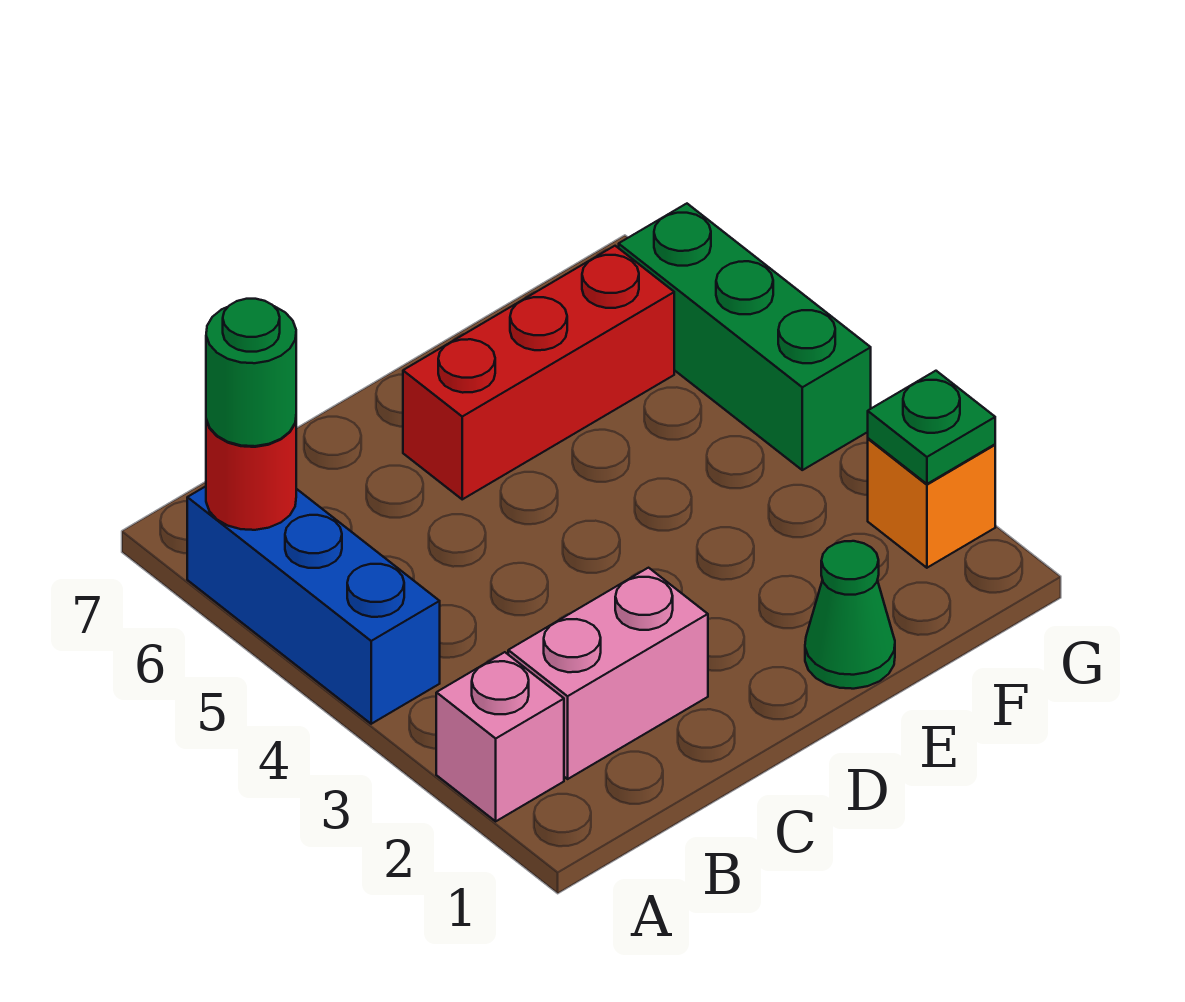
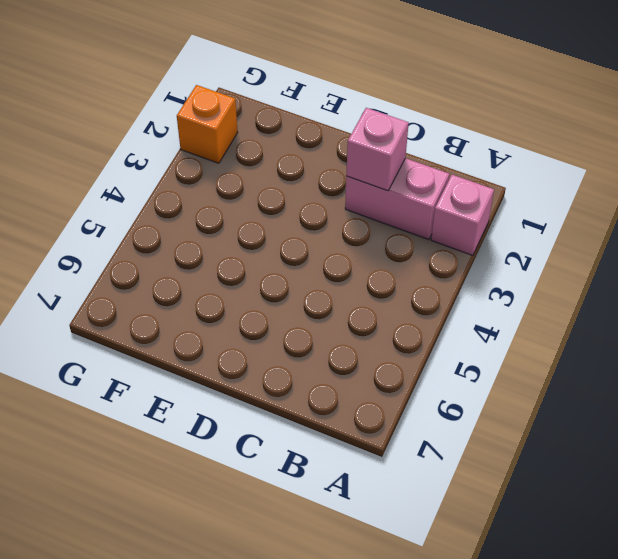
pink 1x1 brick [346,108,409,191] -> none
none -> blue 1x3 brick [187,486,440,724]
none -> red 1x3 brick [403,246,674,499]

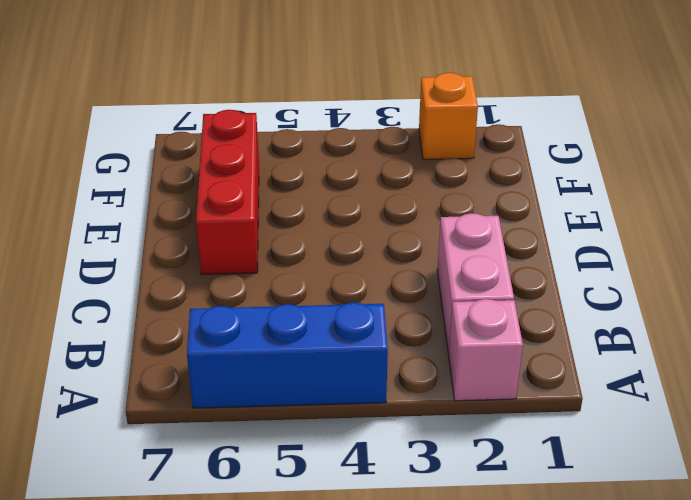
none -> green 1x1 cone [805,541,895,689]
none -> green 1x3 brick [619,204,871,470]

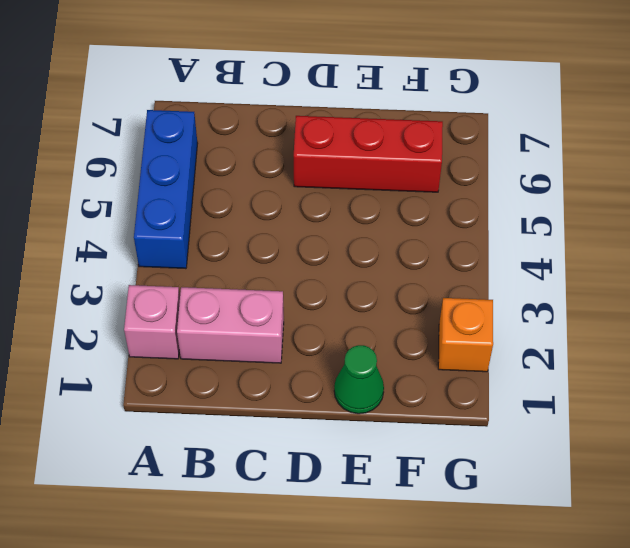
none -> green 1x3 brick [619,204,871,470]
none -> red 1x1 round brick [206,420,296,530]

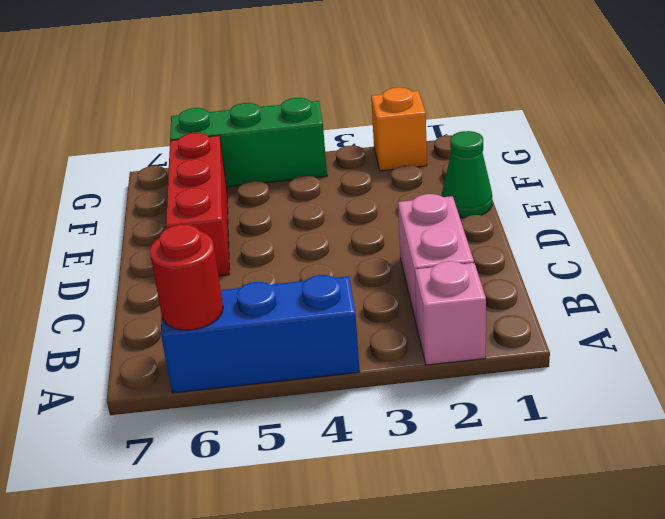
none -> green 1x1 plate [868,371,995,484]
none -> green 1x1 round brick [206,299,296,446]

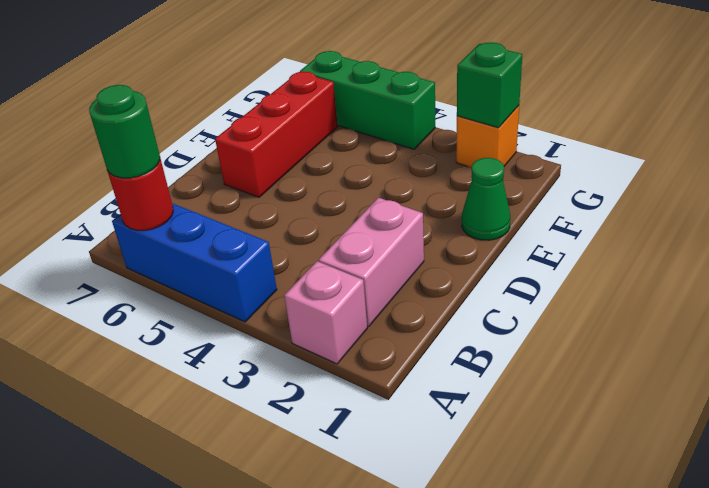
green 1x1 brick [457,42,522,128] -> green 1x1 plate [868,371,995,484]

